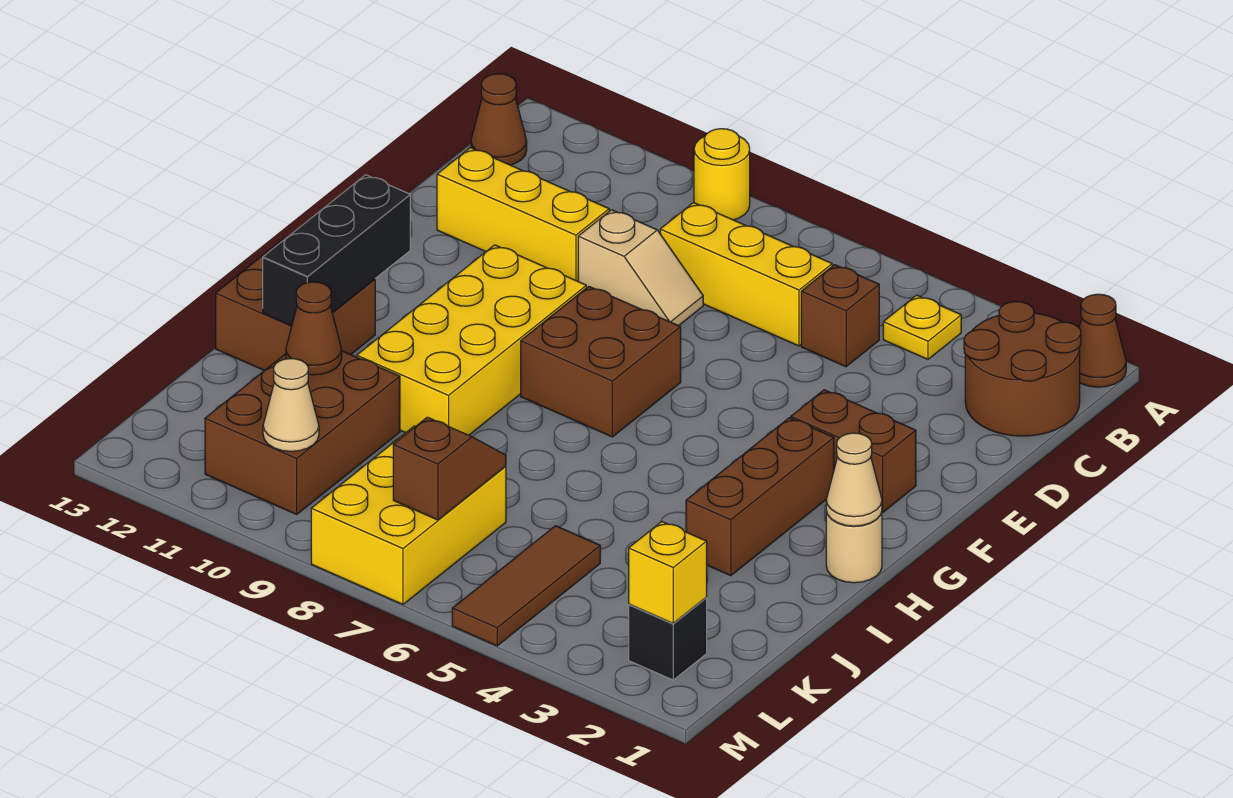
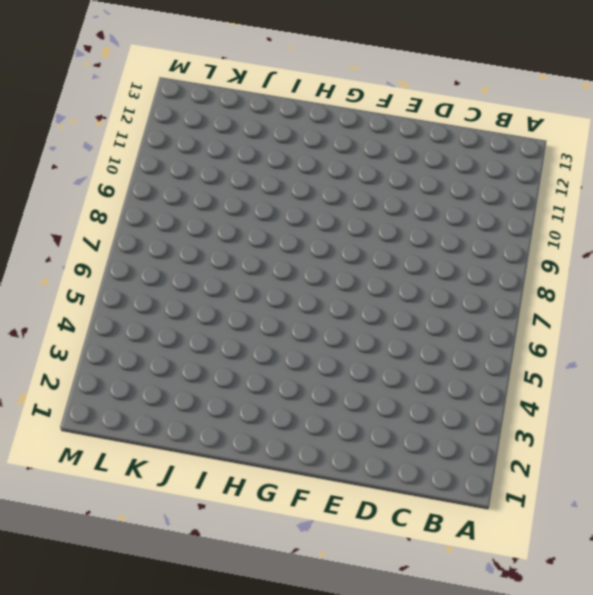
none -> brown 1x1 cone [1079,294,1126,387]
none -> yellow 1x1 round brick [694,129,750,220]
none -> brown 2x2 round brick [964,301,1081,436]

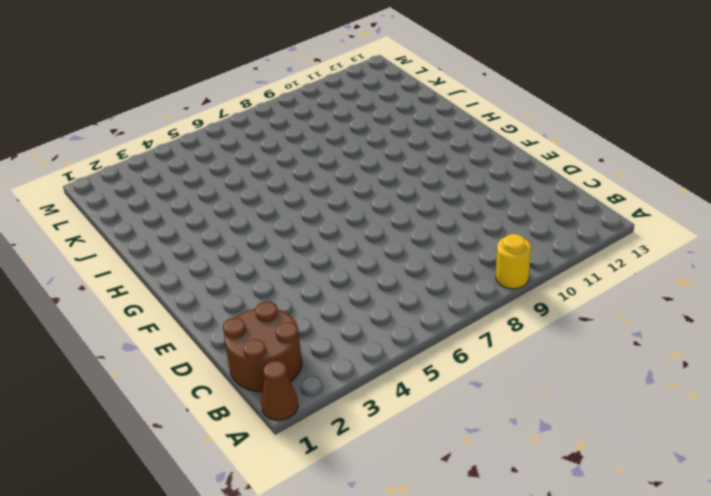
none -> yellow 1x1 plate [883,295,961,359]
none -> brown 1x1 cone [471,74,527,165]
none -> brown 1x1 brick [801,265,879,367]

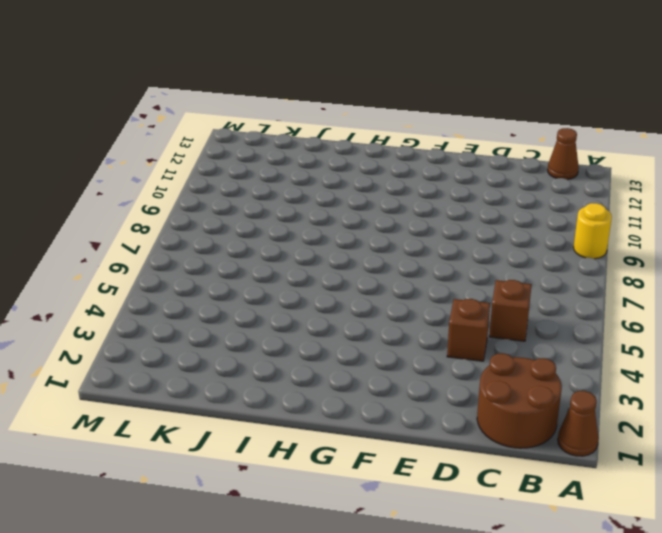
brown 1x1 brick [447,299,490,361] -> none
none -> yellow 1x1 plate [883,295,961,359]
none -> yellow 1x3 brick [660,203,832,346]
none -> tan 1x2 slope [578,210,703,326]

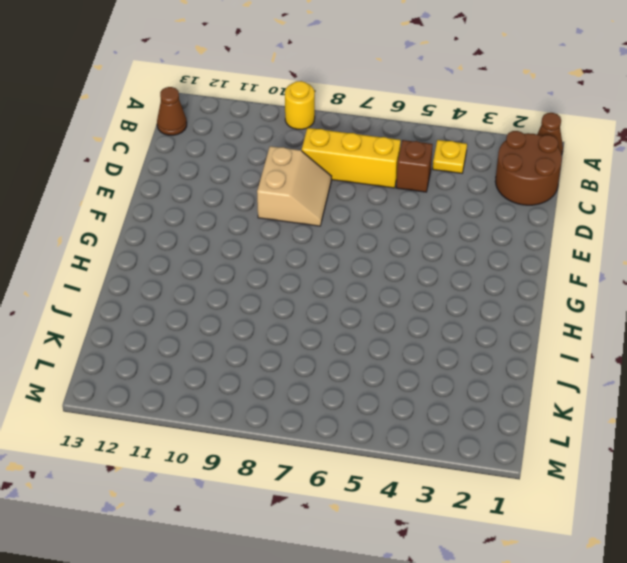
tan 2x2 slope [257,146,331,226] -> tan 1x2 slope [578,210,703,326]
none -> yellow 1x3 brick [437,148,609,281]
none -> brown 1x2 brick [791,390,916,513]
none -> brown 2x2 brick [521,286,681,437]

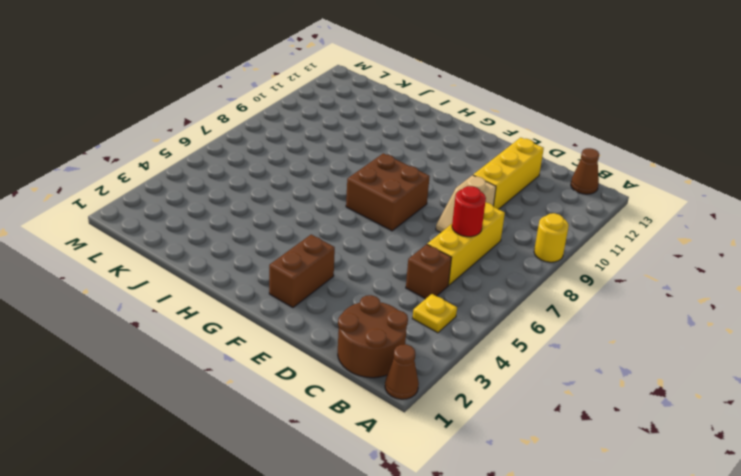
red 1x1 round brick [452,186,486,237] -> none
none -> yellow 2x4 brick [357,245,586,435]
none -> brown 1x3 brick [686,418,834,576]
none -> tan 1x1 round brick [826,511,882,583]

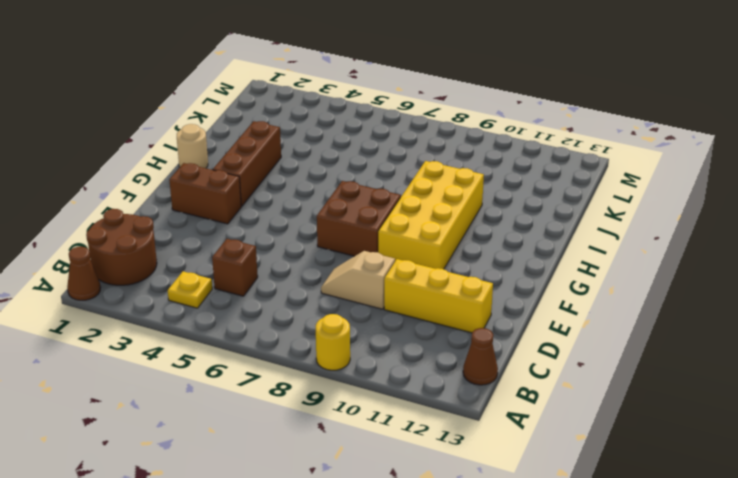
none -> yellow 1x3 brick [660,203,832,346]
none -> brown 2x2 brick [216,239,375,371]
none -> brown 2x3 brick [205,351,400,514]

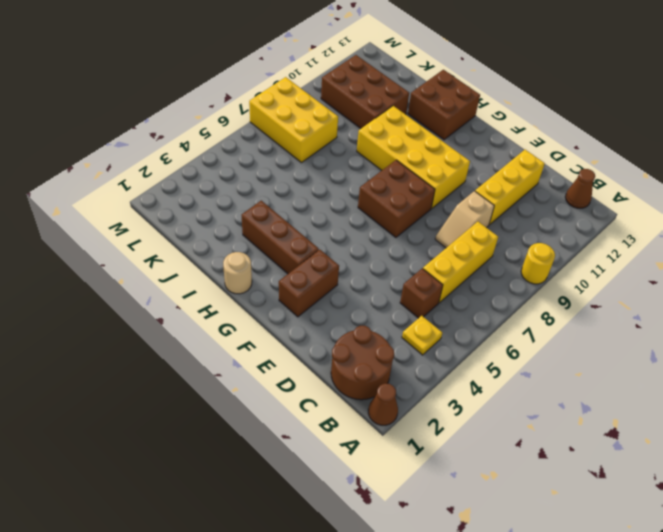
none -> brown 1x3 tile [452,526,600,646]
none -> black 1x1 brick [629,598,707,680]
none -> black 1x3 brick [263,175,410,326]

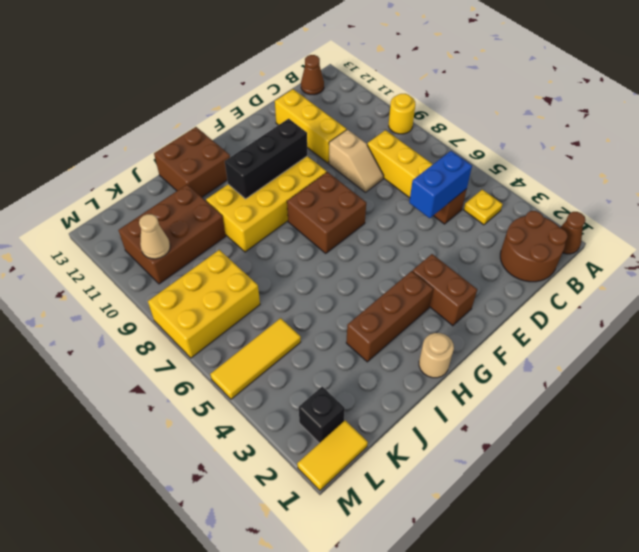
blue 1x2 brick [409,151,472,218] -> none
black 1x3 brick [225,119,307,199] -> black 1x3 brick moved to [263,175,410,326]
yellow 1x3 tile [210,318,301,399] -> brown 1x3 tile [452,526,600,646]
yellow 1x2 tile [297,420,368,490] -> none
none -> tan 1x1 cone [826,433,882,526]
none -> brown 1x1 cone [286,282,342,375]
none -> brown 1x2 slope [393,417,506,520]

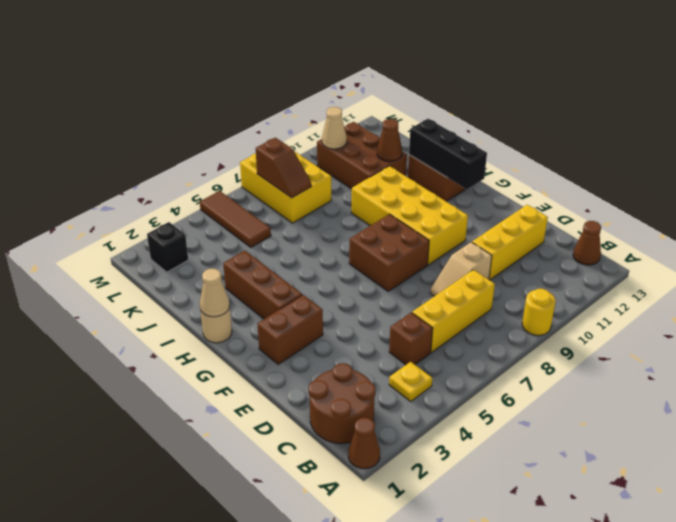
none -> yellow 1x1 brick [629,522,707,623]

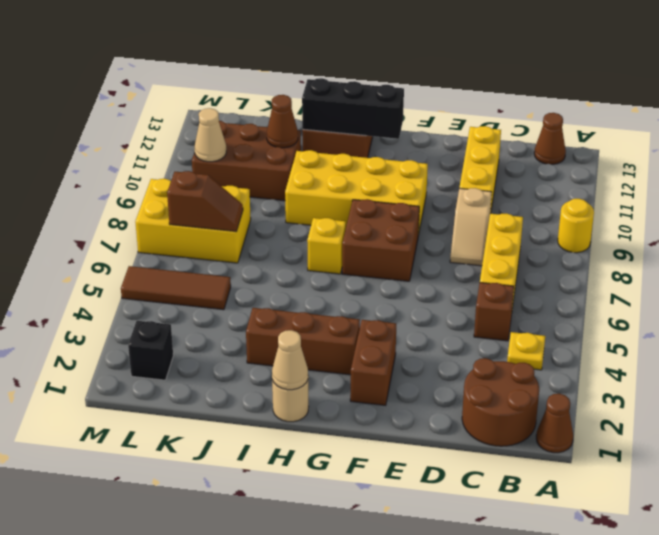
yellow 1x1 brick [307,218,346,274] -> yellow 1x1 brick moved to [629,522,707,623]

